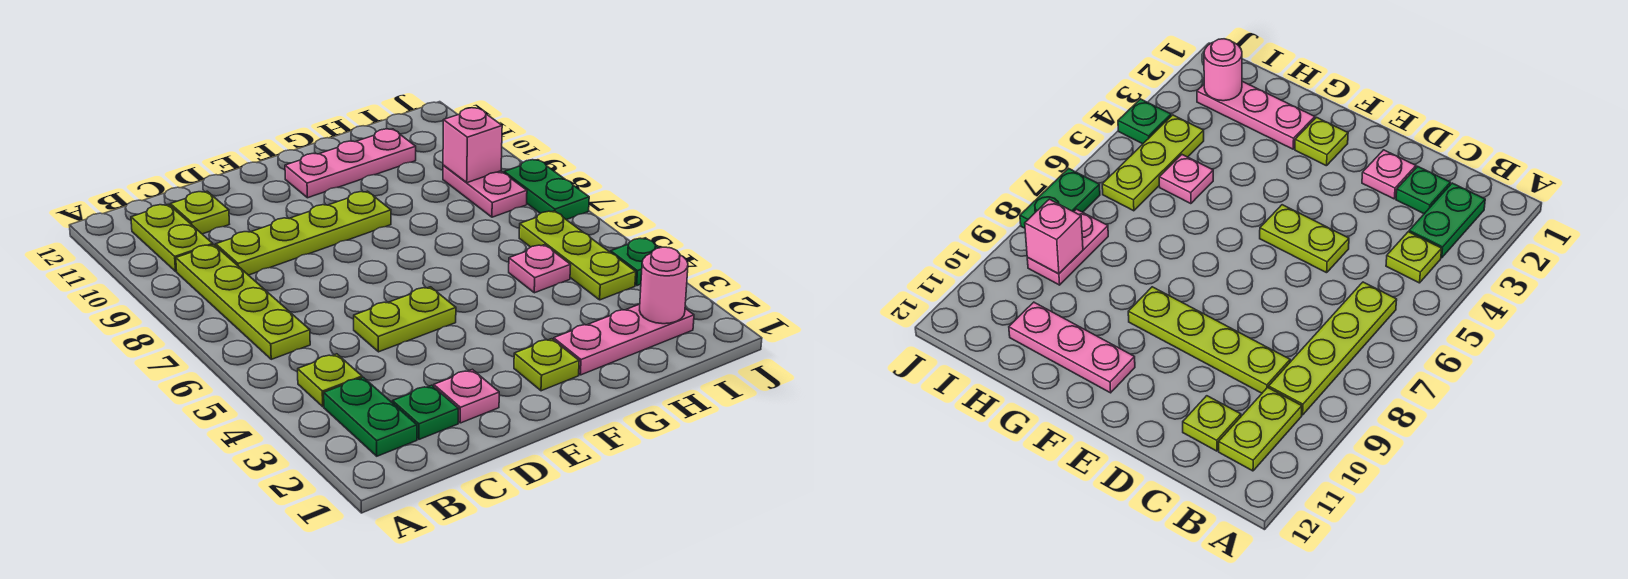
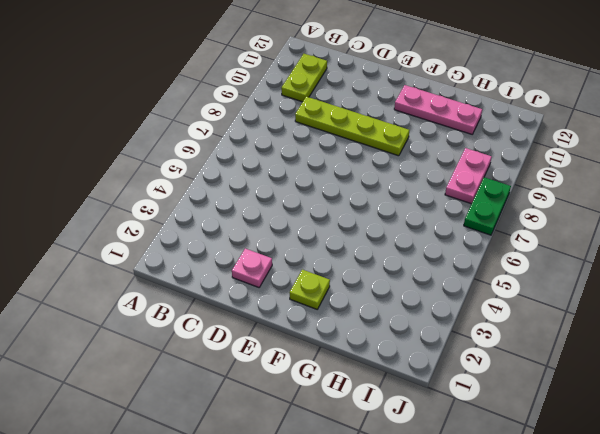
none -> green 1x2 plate [324,377,417,456]
none -> lime 1x1 plate [298,354,362,407]
none -> lime 1x4 plate [176,245,310,359]

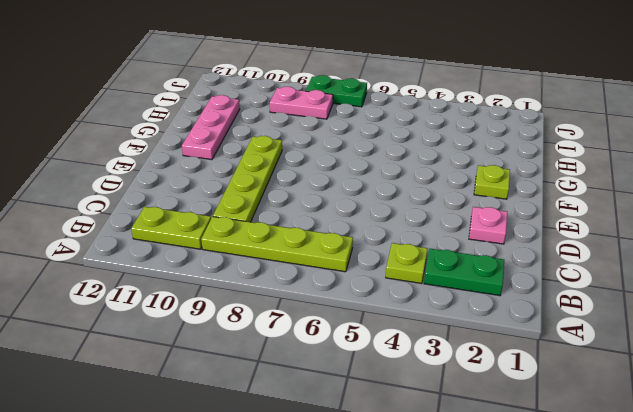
none -> green 1x1 plate [392,385,459,439]
none -> lime 1x1 plate [170,191,229,234]
none -> lime 1x2 plate [354,287,456,352]

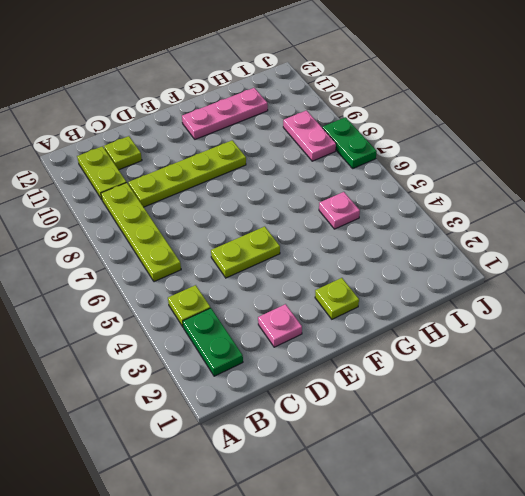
none -> green 1x1 plate [392,385,459,439]
none -> pink 1x3 plate [554,304,694,375]
none -> lime 1x3 plate [519,211,636,300]

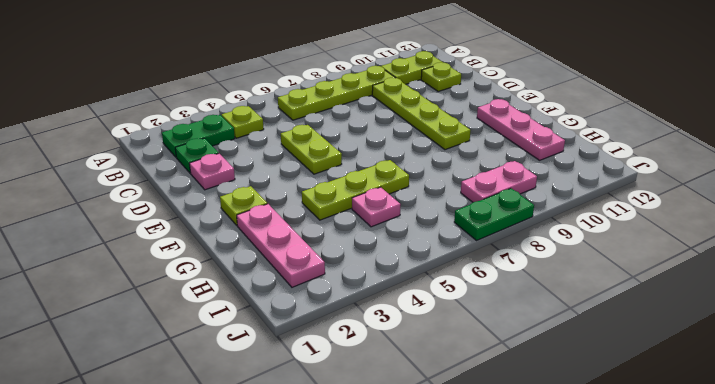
lime 1x3 plate [302,160,409,220] -> lime 1x3 plate moved to [519,211,636,300]
none -> green 1x1 plate [611,238,659,286]
none -> pink 1x1 round brick [640,247,688,324]
none -> pink 1x1 brick [443,108,502,183]

